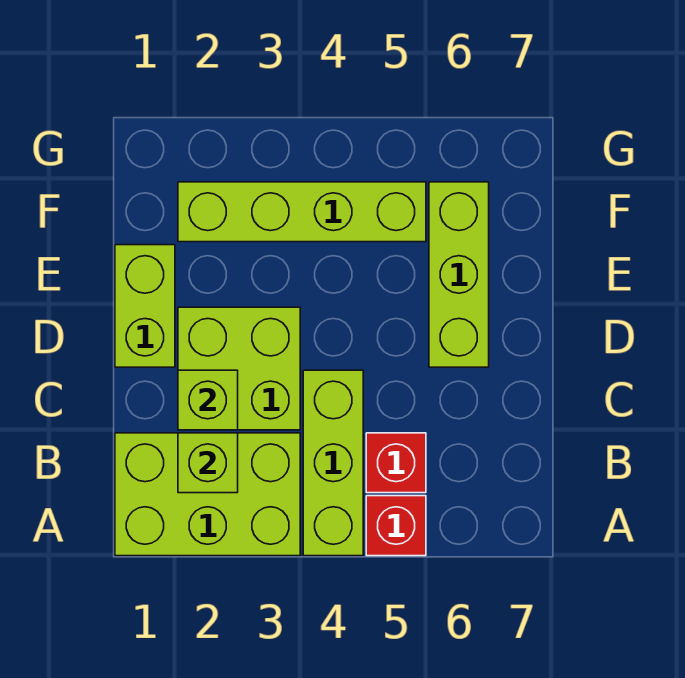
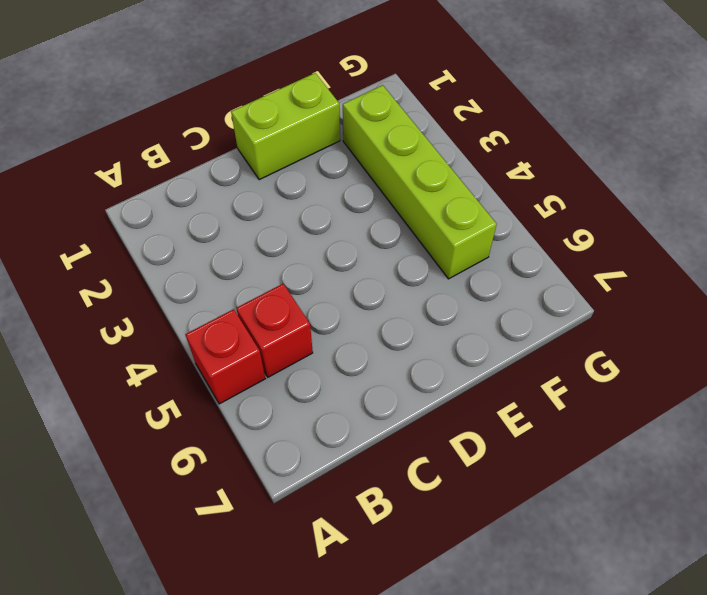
none -> lime 2x3 brick [115,433,300,556]
none -> lime 1x3 brick [303,370,363,556]

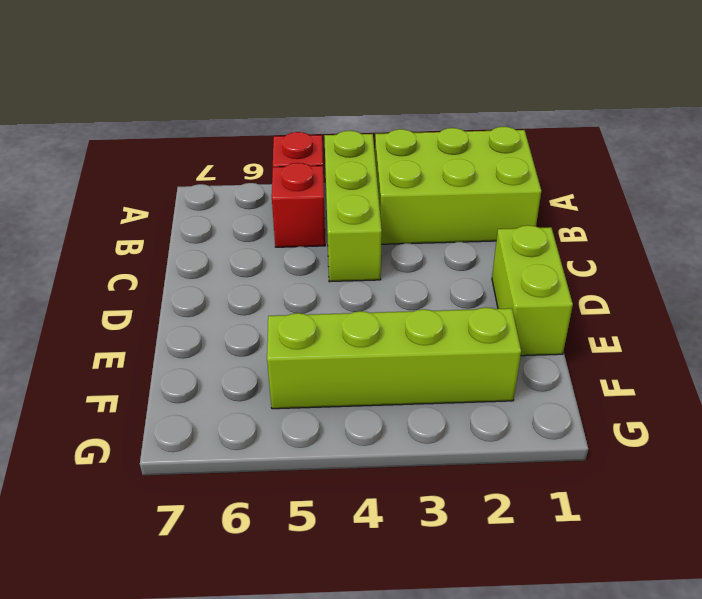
none -> lime 2x2 brick [178,307,300,430]
none -> lime 1x3 brick [429,182,489,367]

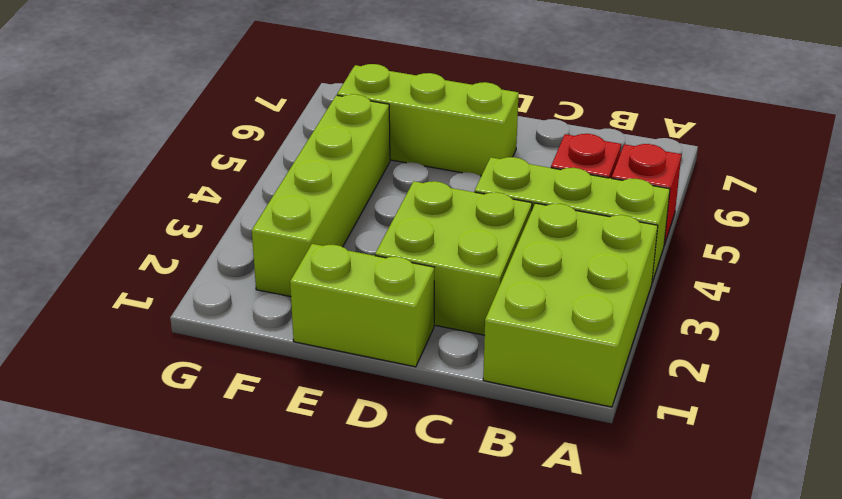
none -> lime 1x1 brick [178,433,238,493]
none -> lime 1x1 brick [178,370,238,430]

